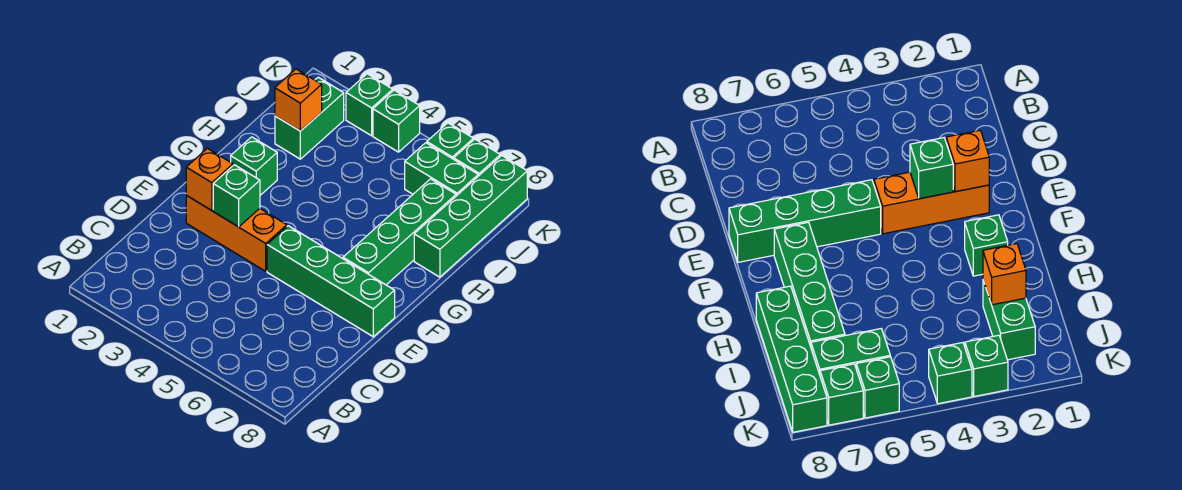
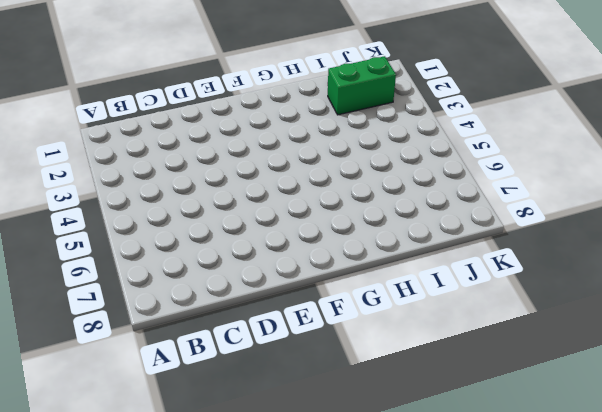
none -> orange 1x3 brick [186,196,287,271]
none -> green 1x4 brick [267,226,395,337]
none -> green 1x4 brick [343,179,456,285]

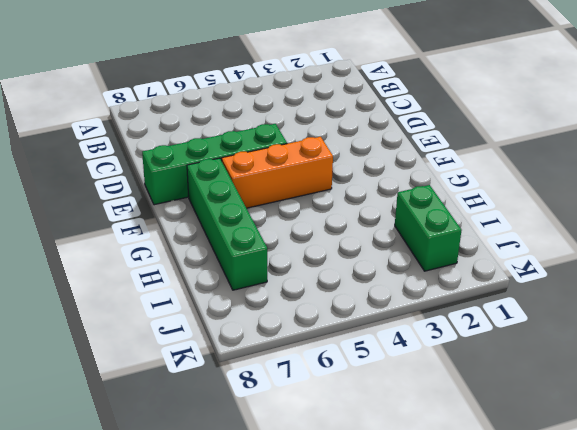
orange 1x3 brick [222,137,333,208] -> orange 1x3 brick moved to [186,196,287,271]
none -> green 1x1 brick [231,137,277,195]
none -> green 1x4 brick [414,156,527,277]
none -> green 1x2 brick [405,143,478,196]

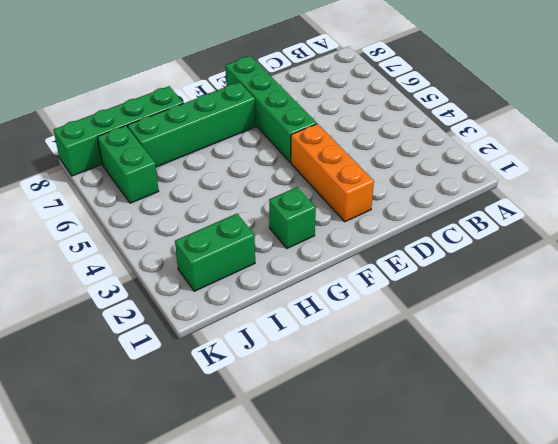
none -> green 1x1 brick [346,74,393,136]
none -> green 1x1 brick [373,90,420,152]
none -> green 1x1 brick [427,123,473,159]

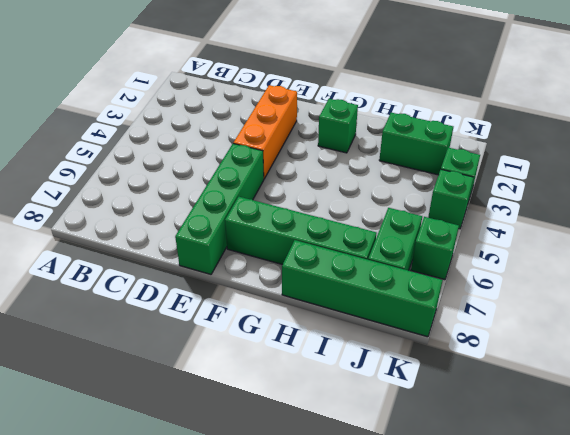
none -> green 1x1 brick [454,139,500,176]
none -> orange 1x1 brick [186,148,233,211]
none -> green 1x1 brick [213,165,260,227]

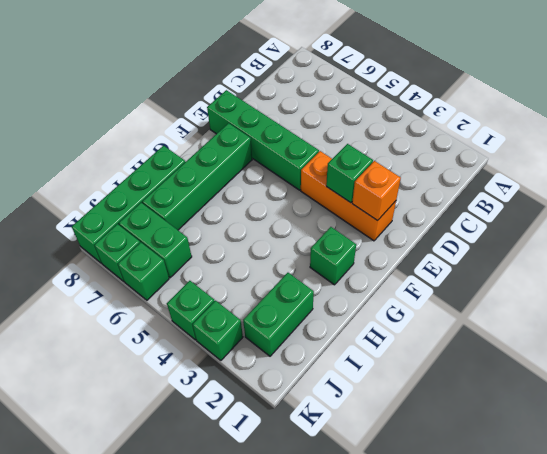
none -> orange 1x1 brick [275,69,322,131]

